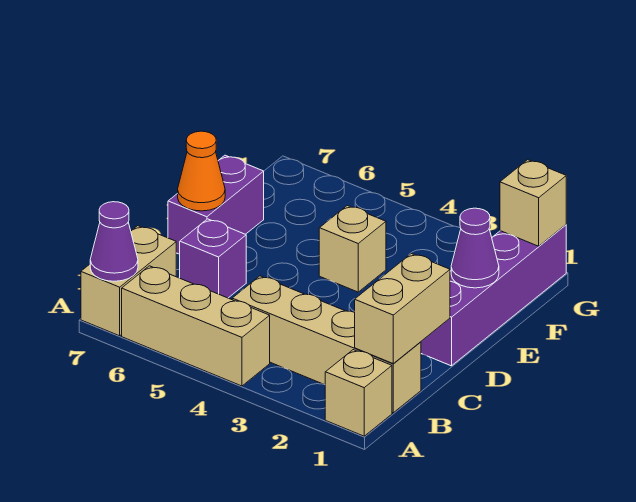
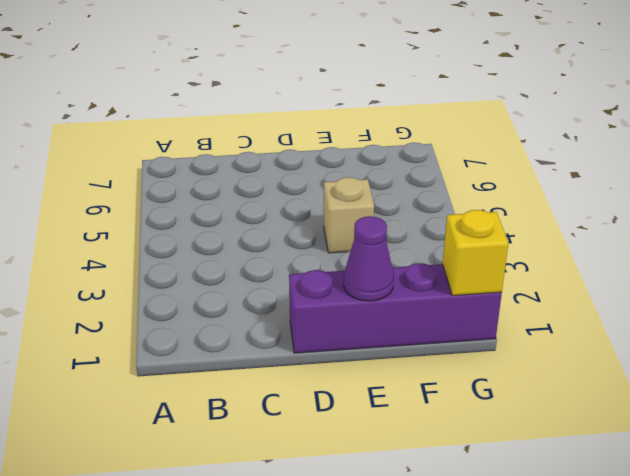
yellow 1x1 brick [443,210,508,296] -> tan 1x1 brick [500,160,566,246]
none -> tan 1x1 brick [325,350,392,436]
none -> tan 1x3 brick [122,266,270,386]
none -> tan 1x2 brick [81,226,176,336]

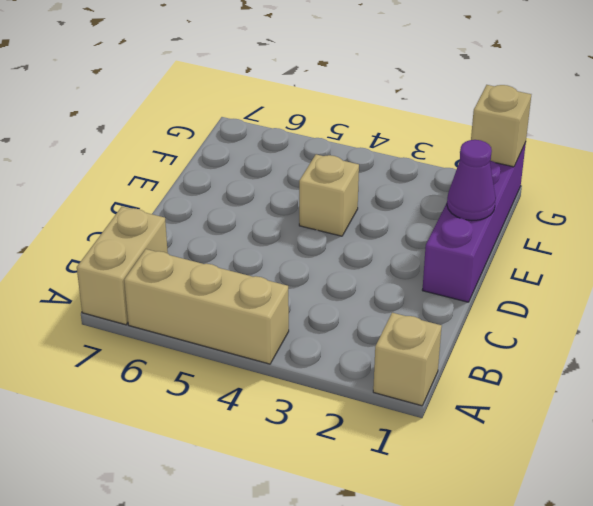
none -> tan 1x4 brick [232,276,421,413]
none -> purple 1x1 brick [180,219,246,298]
none -> purple 1x2 brick [168,155,264,254]

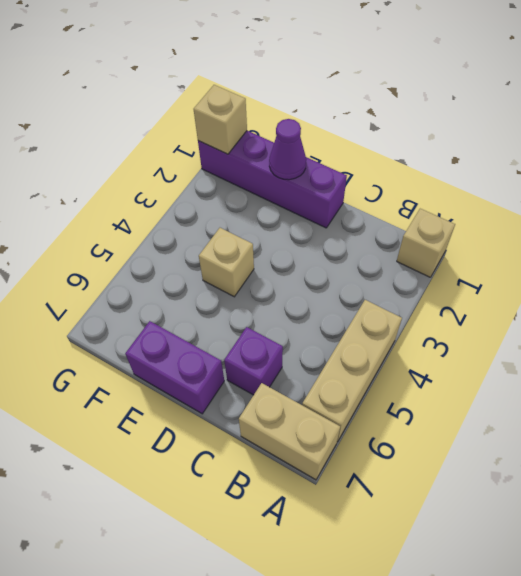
none -> tan 1x4 brick [232,276,421,413]
none -> purple 1x1 cone [90,202,138,281]
none -> tan 1x2 brick [355,254,450,363]

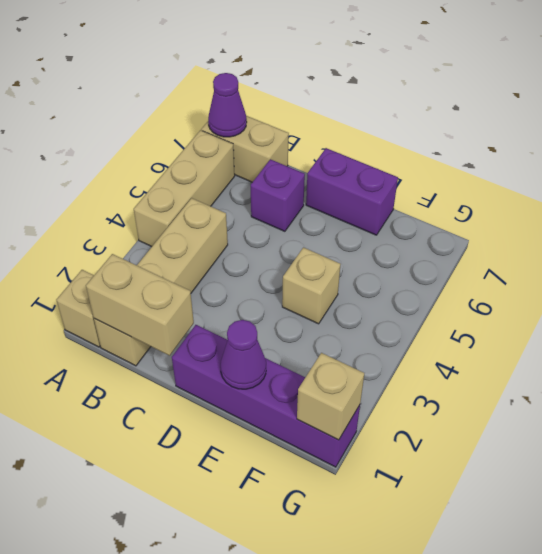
none -> orange 1x1 cone [178,131,225,211]

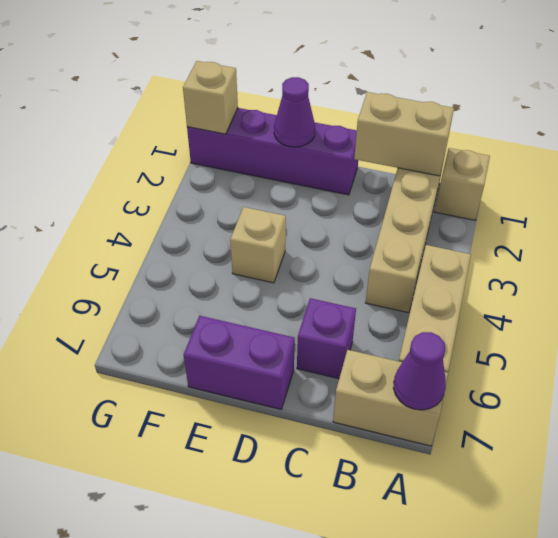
none -> orange 1x1 cone [178,131,225,211]

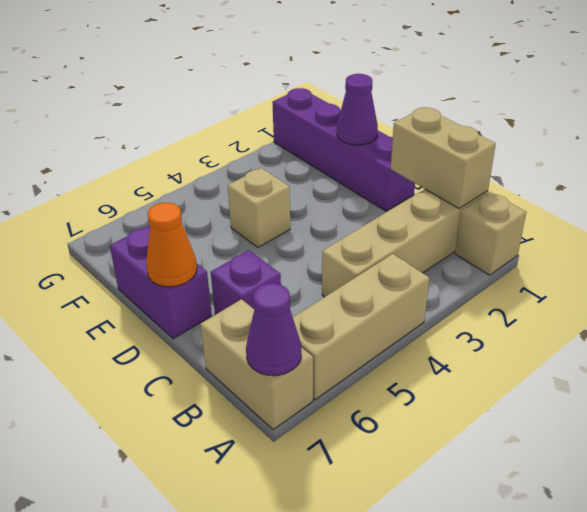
none -> tan 1x1 brick [500,160,566,246]

